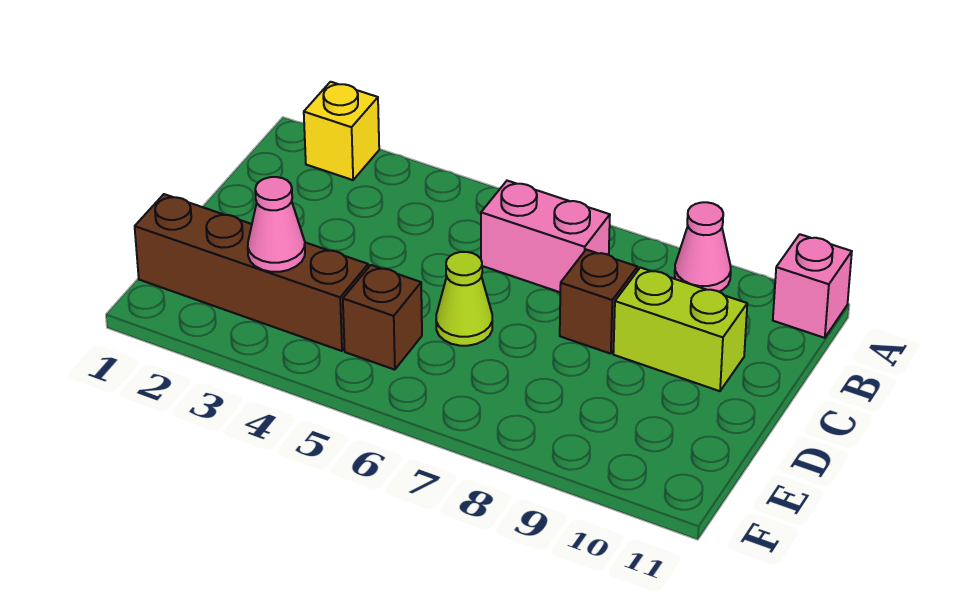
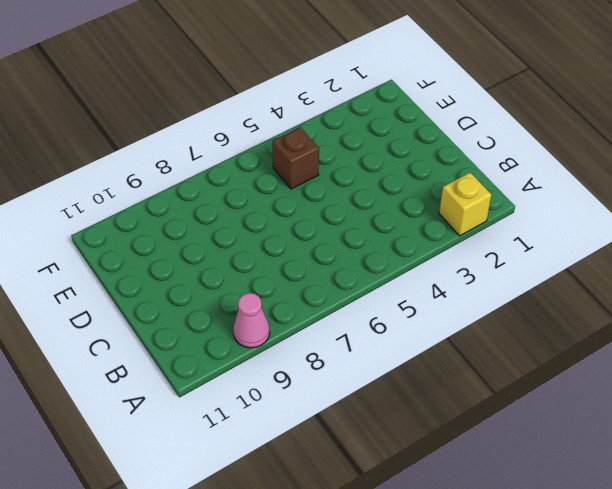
none -> pink 1x1 brick [773,234,852,338]
none -> pink 1x2 brick [481,181,610,292]

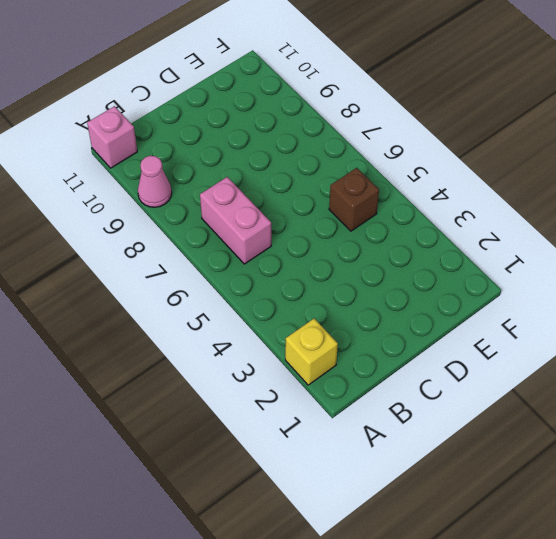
none -> brown 1x1 brick [560,250,638,354]
none -> lime 1x2 brick [613,268,747,391]

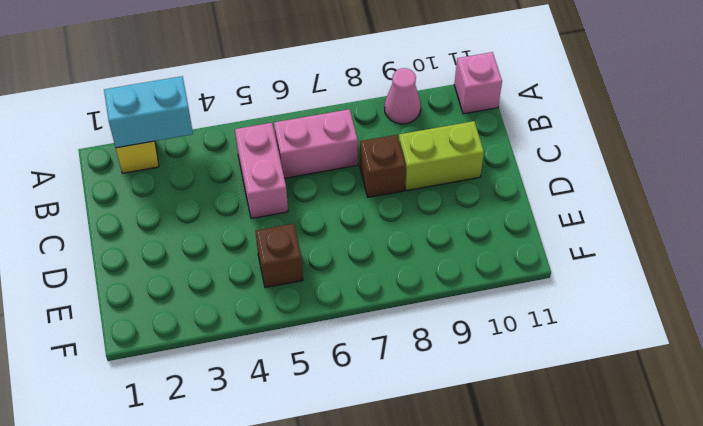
cyan 1x2 brick [104,76,193,148] -> none
pink 1x2 brick [235,123,288,219] -> none
none -> lime 1x1 cone [436,252,492,346]
none -> brown 1x4 brick [135,194,368,351]

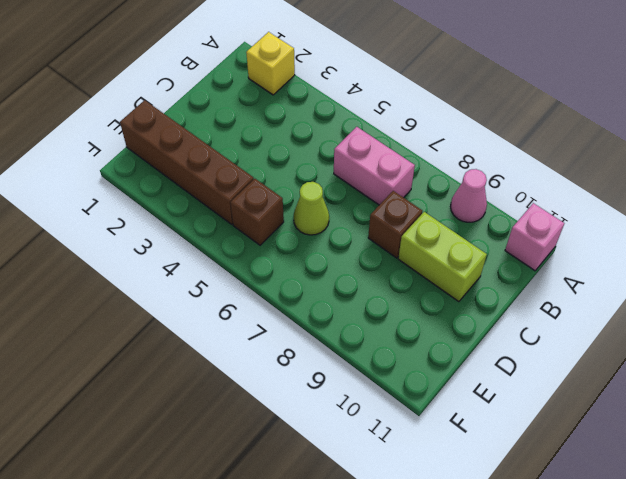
none -> pink 1x1 cone [248,177,305,272]

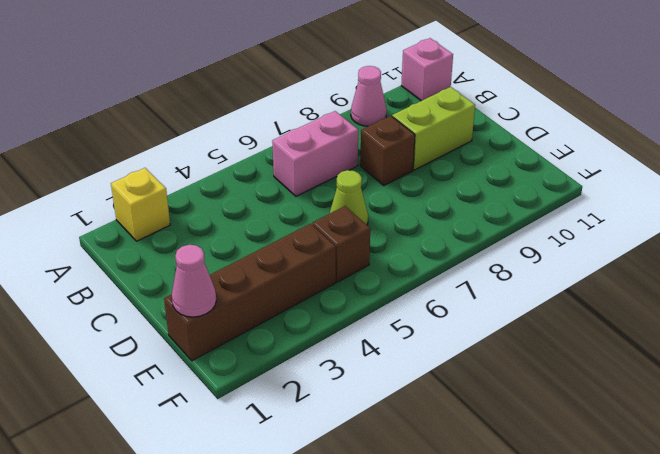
pink 1x1 cone [172,245,216,317] -> pink 1x1 cone moved to [248,177,305,272]

